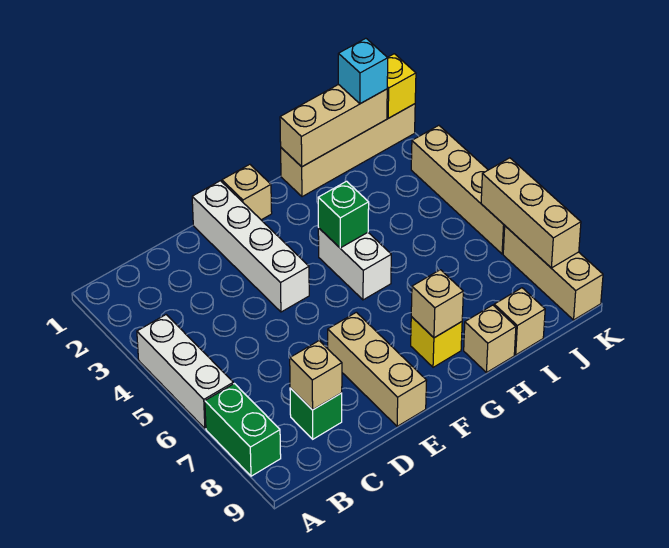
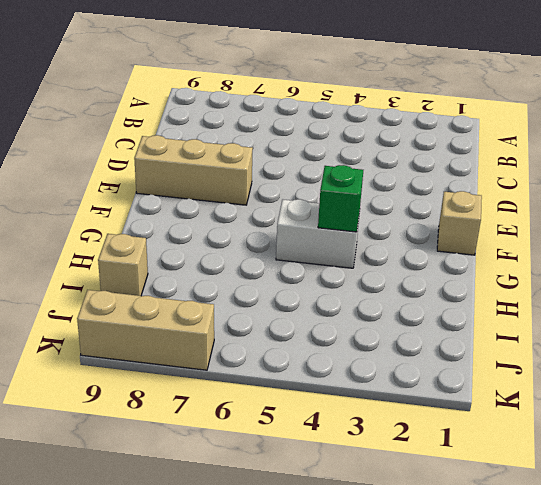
none -> white 1x3 brick [137,315,233,429]
none -> green 1x2 brick [205,384,281,476]
none -> green 1x1 brick [290,388,342,439]

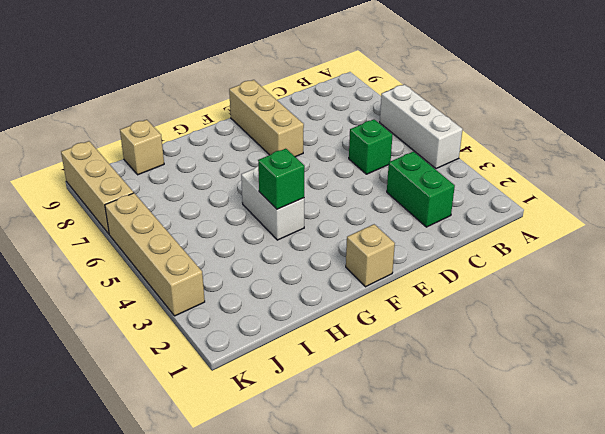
green 1x2 brick [387,152,455,227] -> green 1x2 brick moved to [205,384,281,476]
green 1x1 brick [349,119,393,174] -> green 1x1 brick moved to [290,388,342,439]
none -> white 1x4 brick [192,181,309,312]
none -> yellow 1x1 brick [411,317,462,367]
none -> tan 1x4 brick [281,104,415,197]

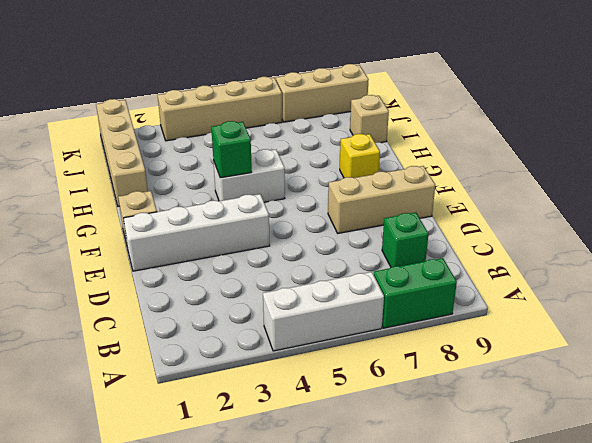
none -> tan 1x1 brick [464,305,516,373]
none -> tan 1x1 brick [290,341,342,410]
none -> tan 1x1 brick [411,270,463,338]

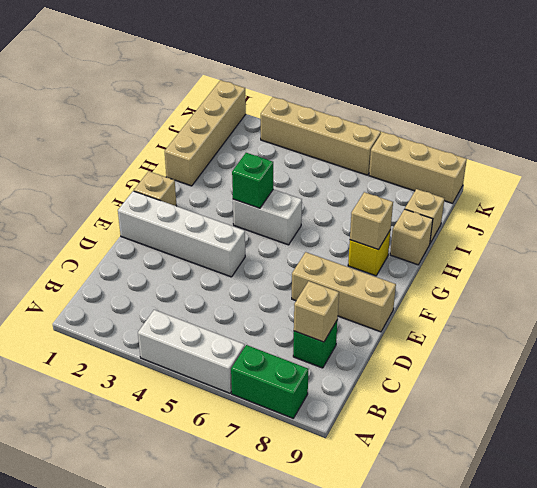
none -> tan 1x3 brick [280,84,387,167]
none -> yellow 1x1 brick [387,54,416,118]
none -> tan 1x3 brick [481,158,581,268]

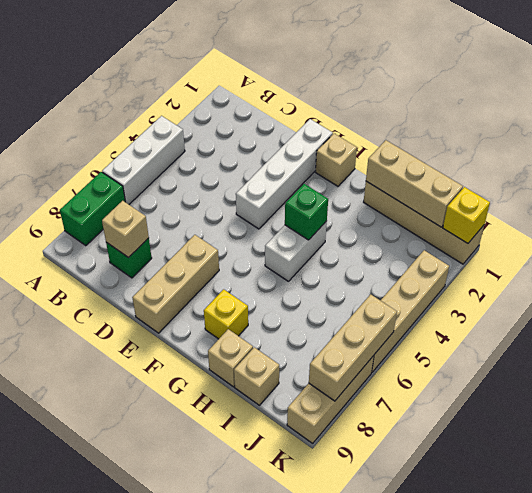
none -> tan 1x1 brick [411,270,463,338]
none -> cyan 1x1 brick [338,38,388,104]

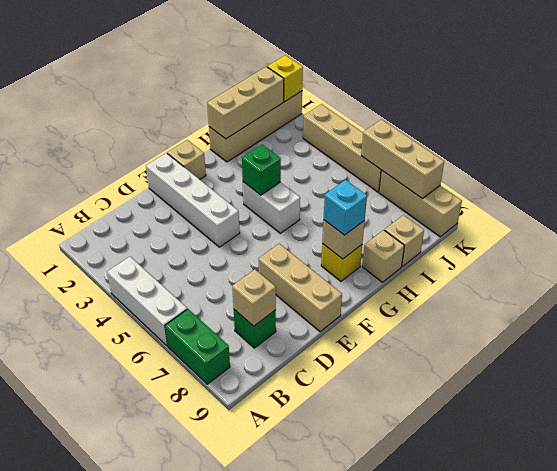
cyan 1x1 brick [324,180,367,235] -> cyan 1x1 brick moved to [338,38,388,104]

